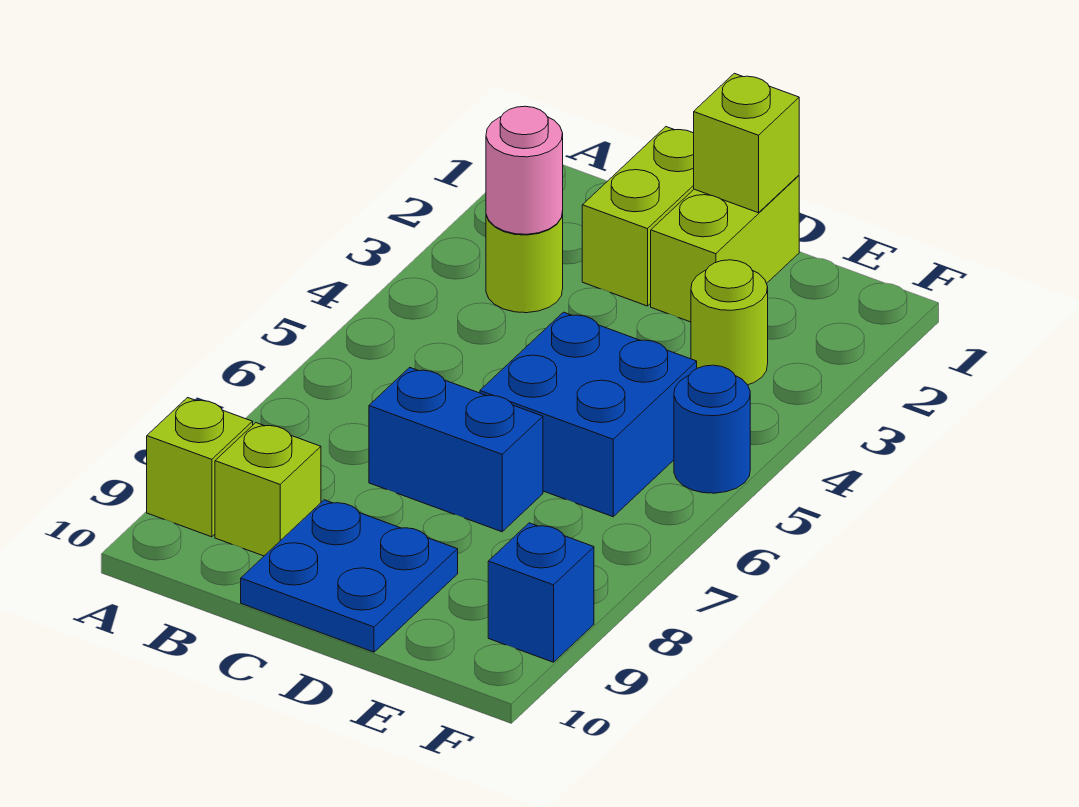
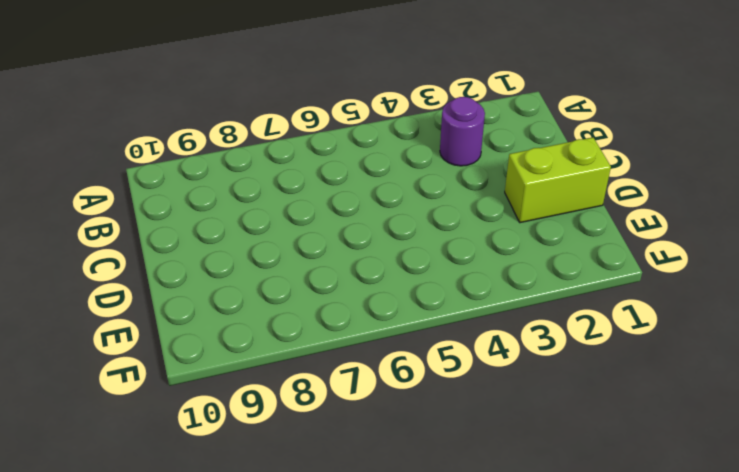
purple 1x1 round brick [440,97,485,166] -> lime 1x1 round brick [486,212,563,313]
none -> lime 1x1 brick [147,398,253,537]
none -> lime 1x1 brick [215,423,321,556]
none -> lime 1x2 brick [582,127,694,306]

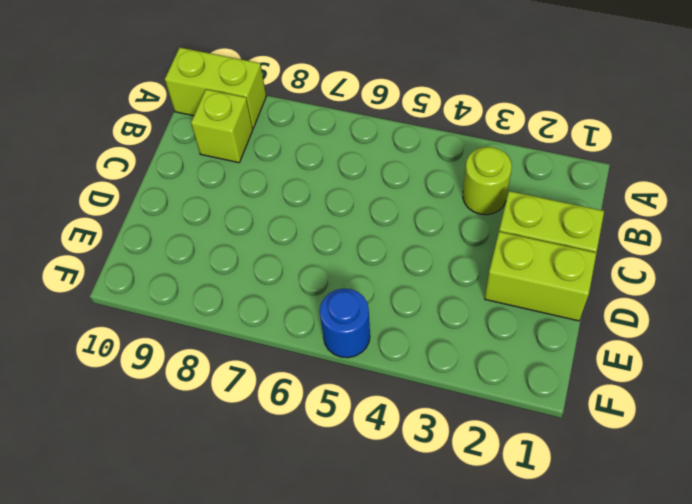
lime 1x2 brick [165,48,266,128] -> lime 1x1 brick [147,398,253,537]
none -> blue 1x2 brick [369,367,543,532]
none -> blue 2x2 plate [241,500,458,652]
none -> blue 2x2 brick [480,312,697,517]

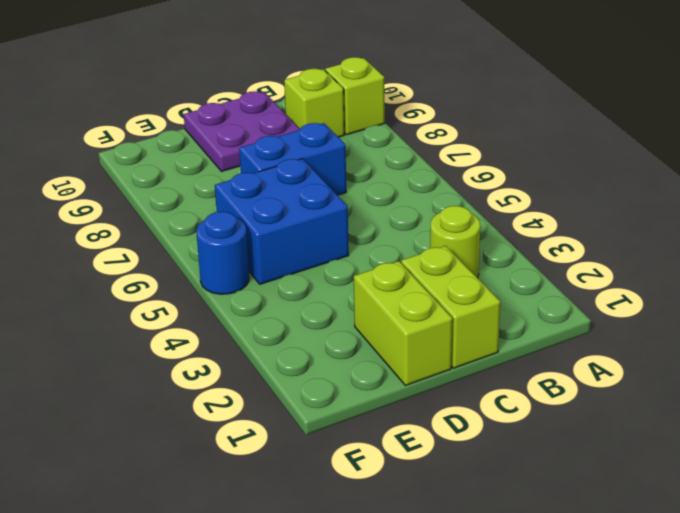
purple 2x2 plate [184,91,300,172] -> blue 2x2 plate [241,500,458,652]
none -> lime 1x1 round brick [691,260,768,385]
none -> blue 1x1 brick [488,523,594,662]
none -> pink 1x1 round brick [486,106,563,234]

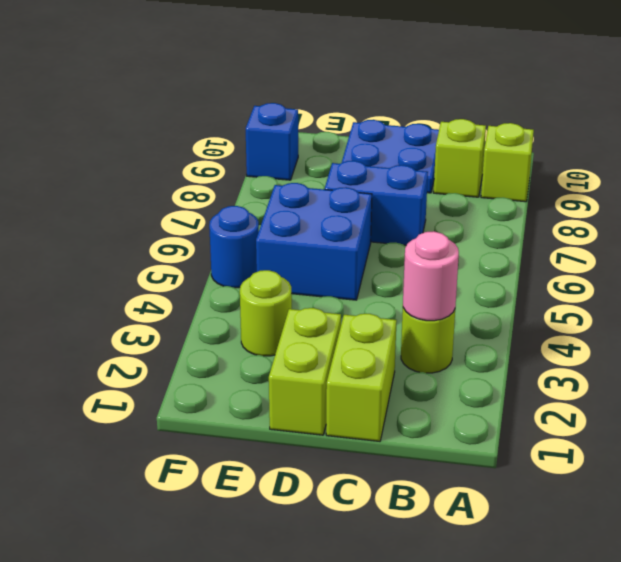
none -> lime 1x1 brick [694,73,799,213]

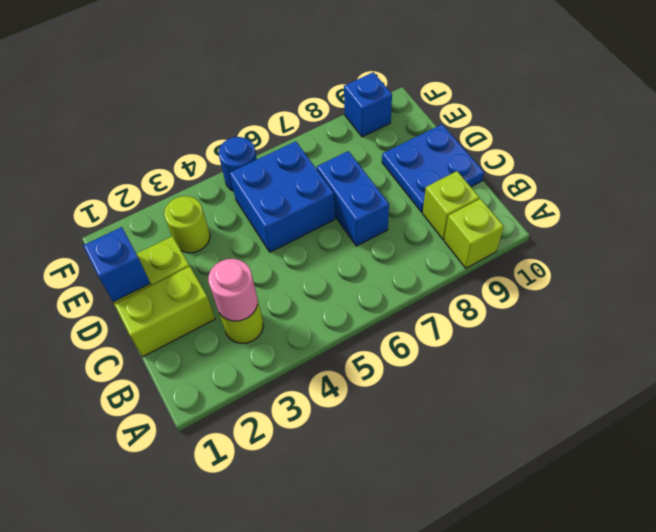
blue 1x1 brick [83,227,150,302] -> lime 1x1 brick [694,73,799,213]

